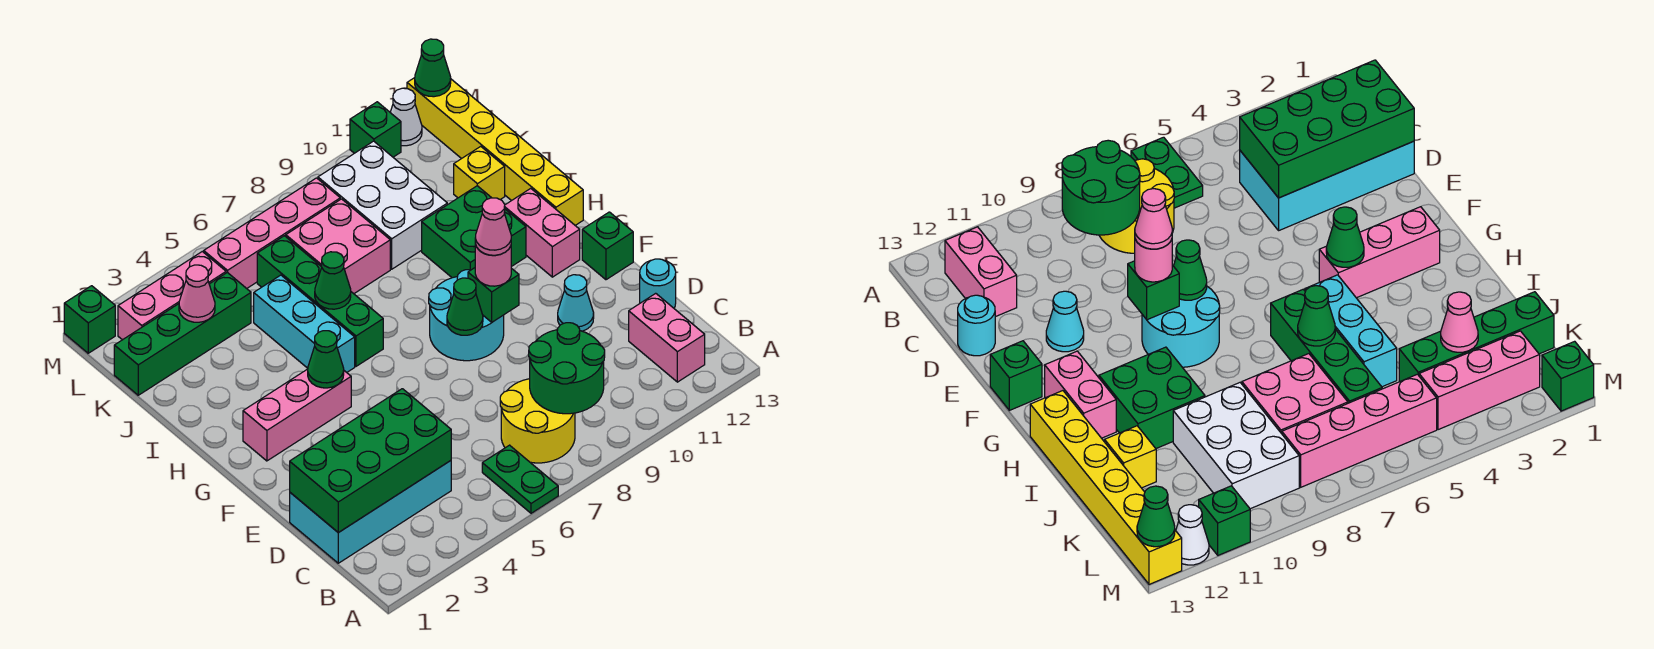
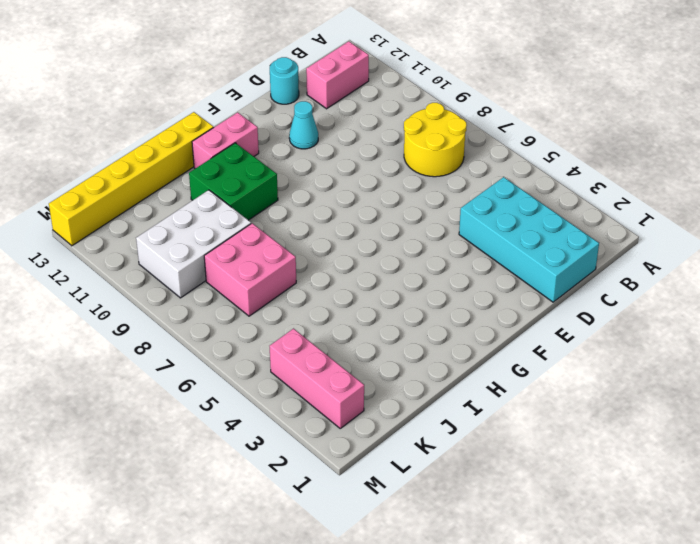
none -> green 1x2 plate [482,445,558,513]
none -> cyan 2x2 round brick [429,270,504,361]
none -> green 1x1 brick [582,212,633,280]
none -> pink 1x3 brick [243,369,351,461]

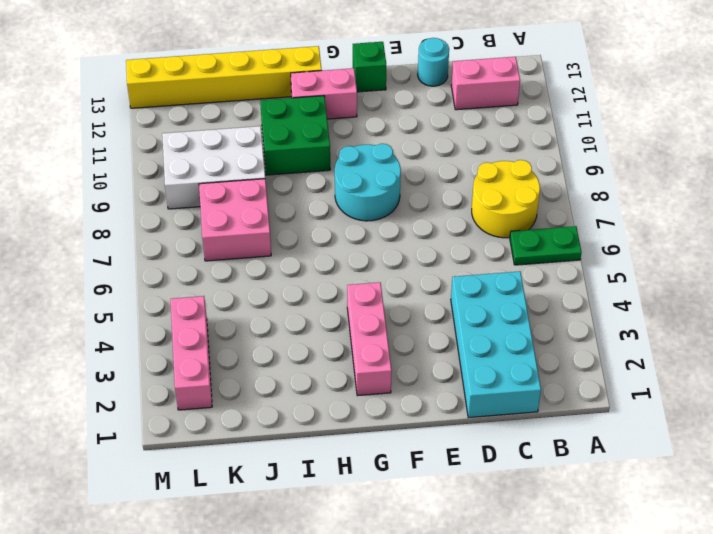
none -> cyan 1x1 cone [558,275,594,331]
none -> cyan 1x3 brick [254,275,355,372]
none -> green 1x4 brick [257,236,383,366]
none -> yellow 1x1 brick [454,146,505,200]

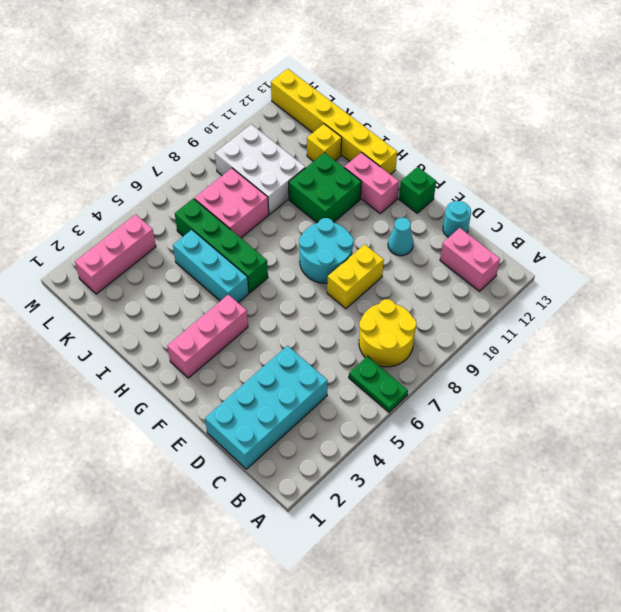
yellow 1x2 brick [327,244,384,309] -> none
none -> green 1x4 brick [114,272,251,395]
none -> pink 1x4 brick [204,178,340,288]
none -> green 1x1 brick [64,286,115,353]
none -> green 1x1 brick [350,102,401,157]

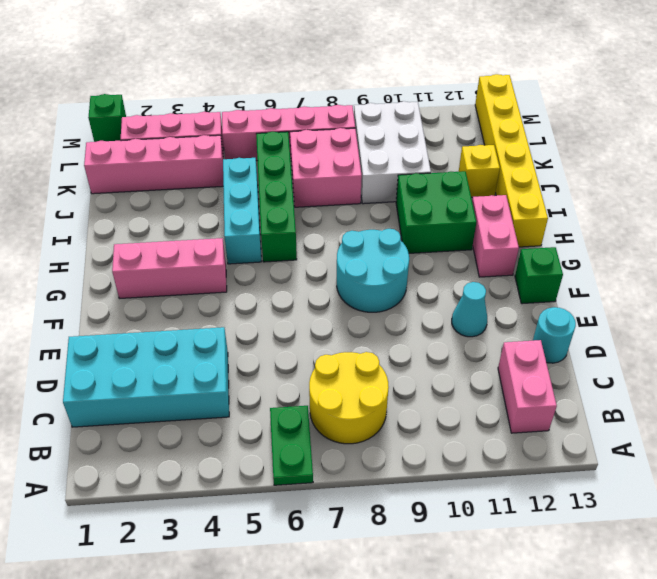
pink 1x4 brick [84,135,223,194] -> green 1x4 brick [114,272,251,395]
none -> green 1x1 brick [350,102,401,157]
none -> white 1x1 cone [390,88,422,146]
none -> green 2x2 round brick [529,323,605,414]
none -> green 2x4 brick [290,389,451,533]

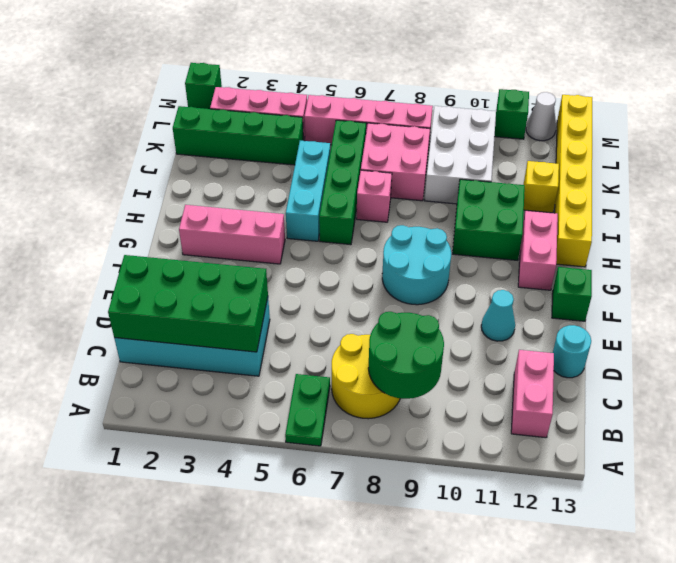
pink 1x1 brick [357,170,392,222] -> none
none -> green 1x1 cone [447,278,483,335]
none -> green 1x1 brick [468,268,519,322]
none -> green 1x1 cone [308,331,344,388]
none -> green 1x1 cone [315,252,351,309]

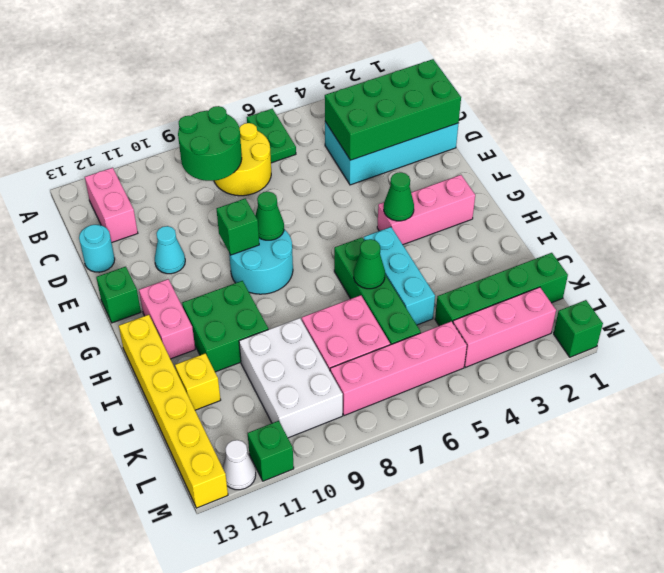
none -> pink 1x1 cone [179,265,215,322]
none -> green 1x1 cone [415,39,451,97]
none -> pink 1x1 round brick [475,244,511,286]
none -> pink 1x1 cone [475,198,511,255]

